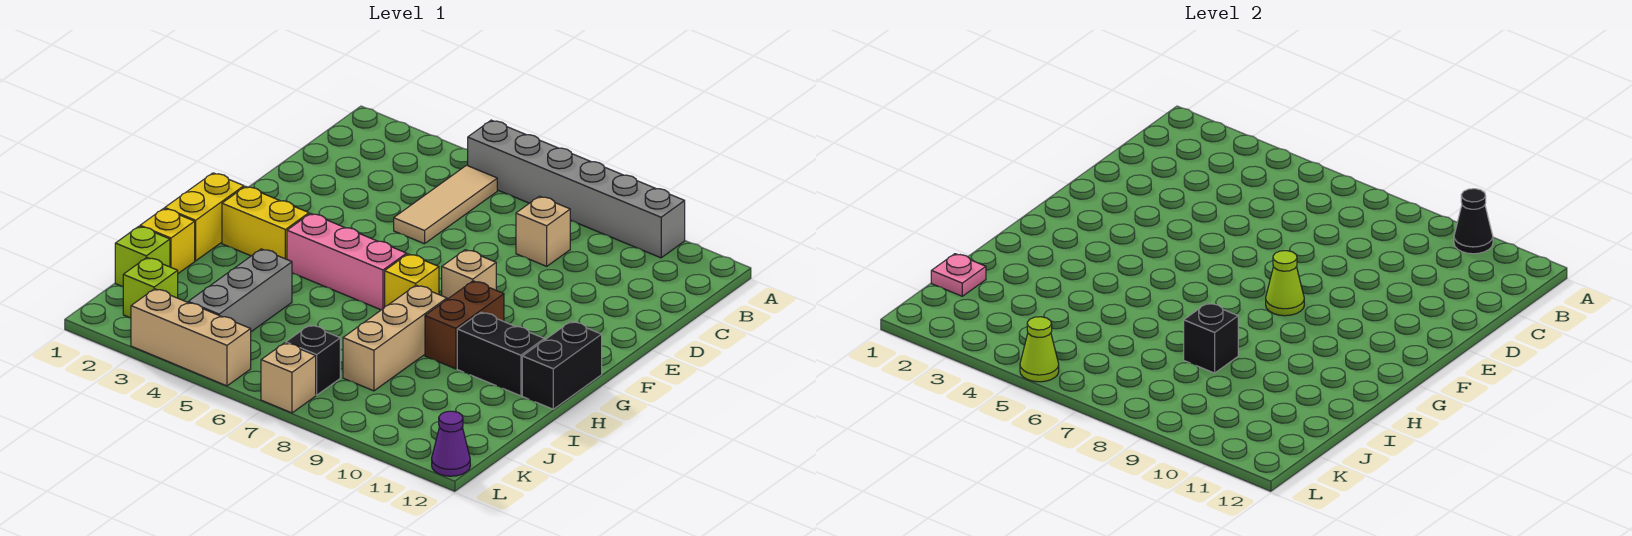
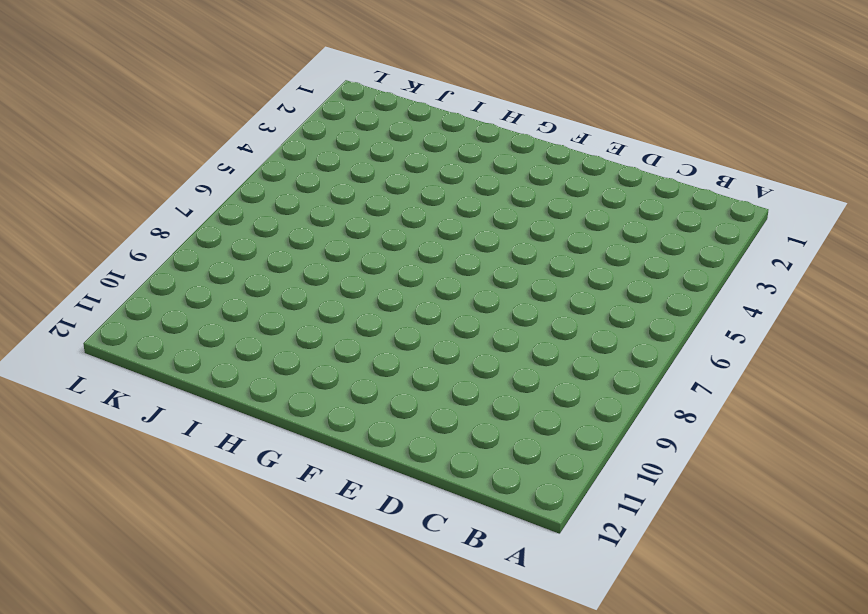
none -> grey 1x6 brick [468,120,685,258]
none -> tan 1x3 tile [394,165,497,244]
none -> tan 1x1 brick [516,196,571,266]

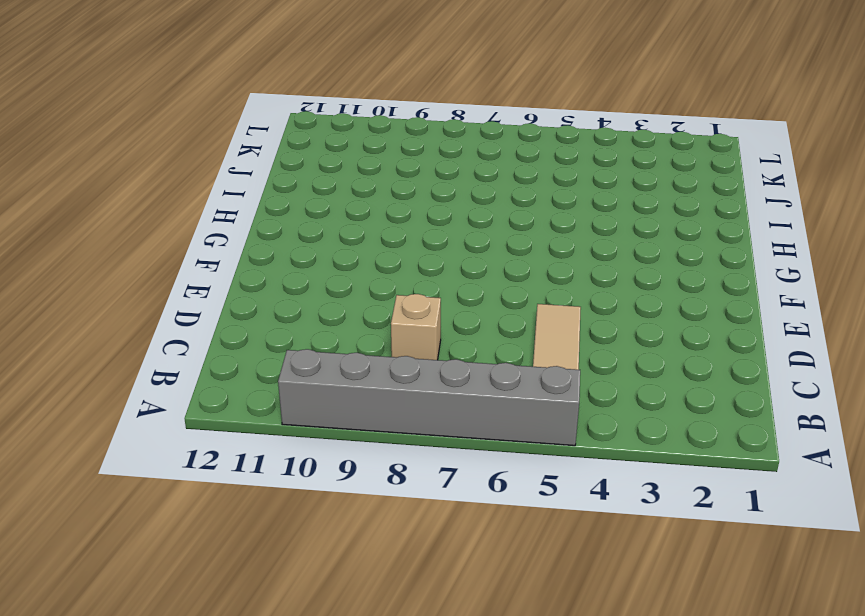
none -> tan 1x1 brick [442,250,496,299]
none -> yellow 1x2 brick [165,173,244,261]
none -> yellow 1x2 brick [222,186,309,259]

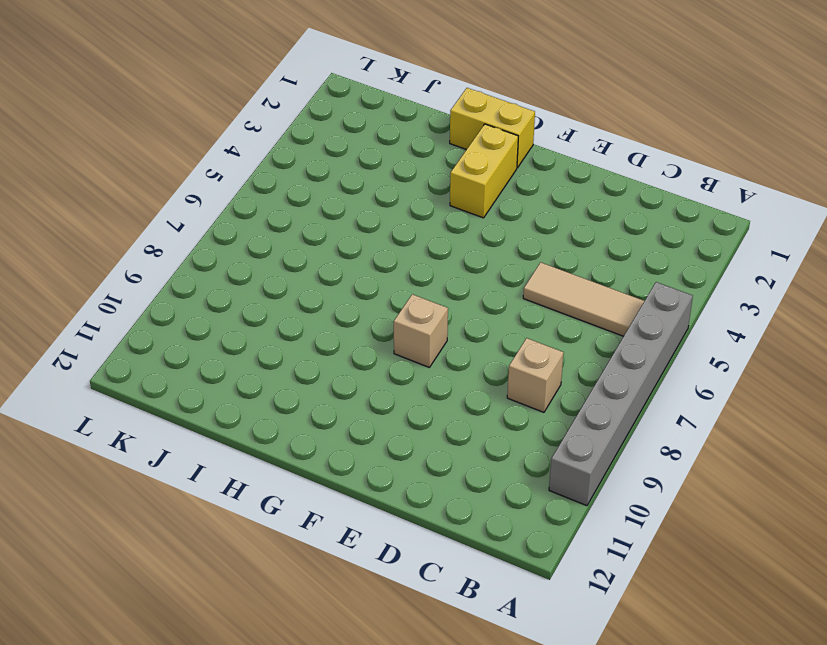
none -> pink 1x3 brick [287,213,407,310]
none -> yellow 1x1 brick [385,254,439,306]
none -> brown 1x2 brick [425,281,504,369]

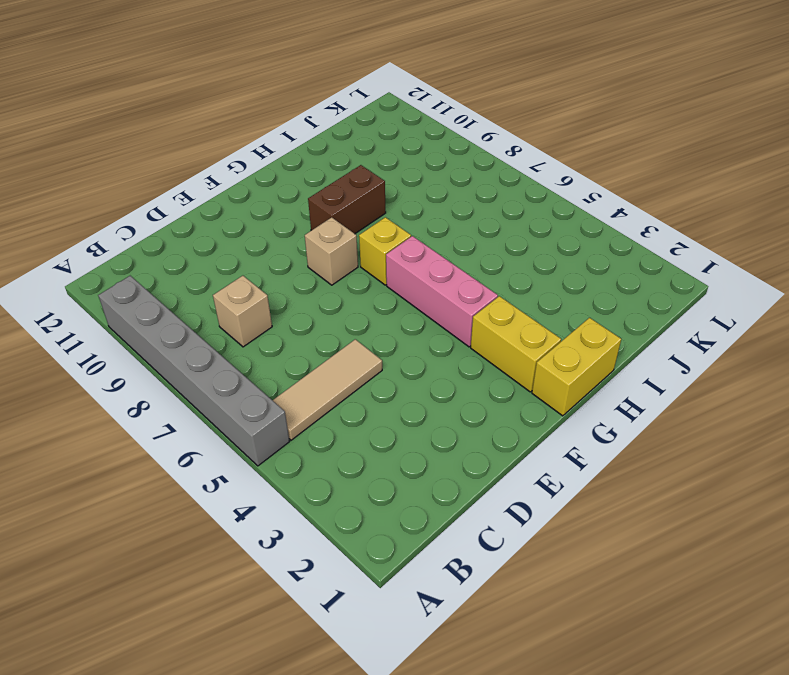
none -> black 1x2 brick [522,321,602,409]
none -> tan 1x3 brick [343,285,447,391]
none -> black 1x2 brick [457,312,544,396]

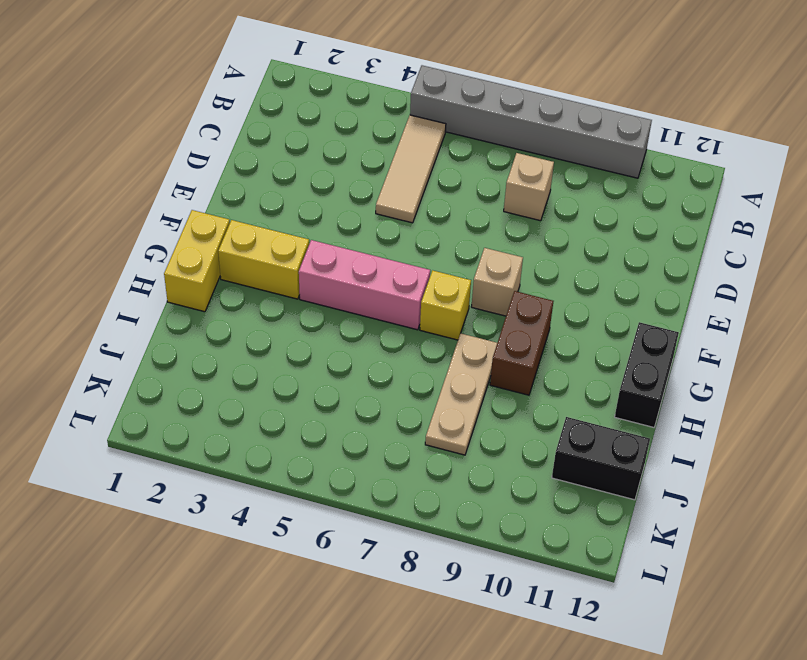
tan 1x3 plate [425,333,497,455] -> tan 1x3 brick [343,285,447,391]
black 1x2 brick [552,417,650,500] -> black 1x2 brick moved to [457,312,544,396]
none -> yellow 1x1 brick [140,208,195,273]
none -> grey 1x3 brick [188,249,292,332]
none -> lime 1x1 brick [115,226,170,287]

